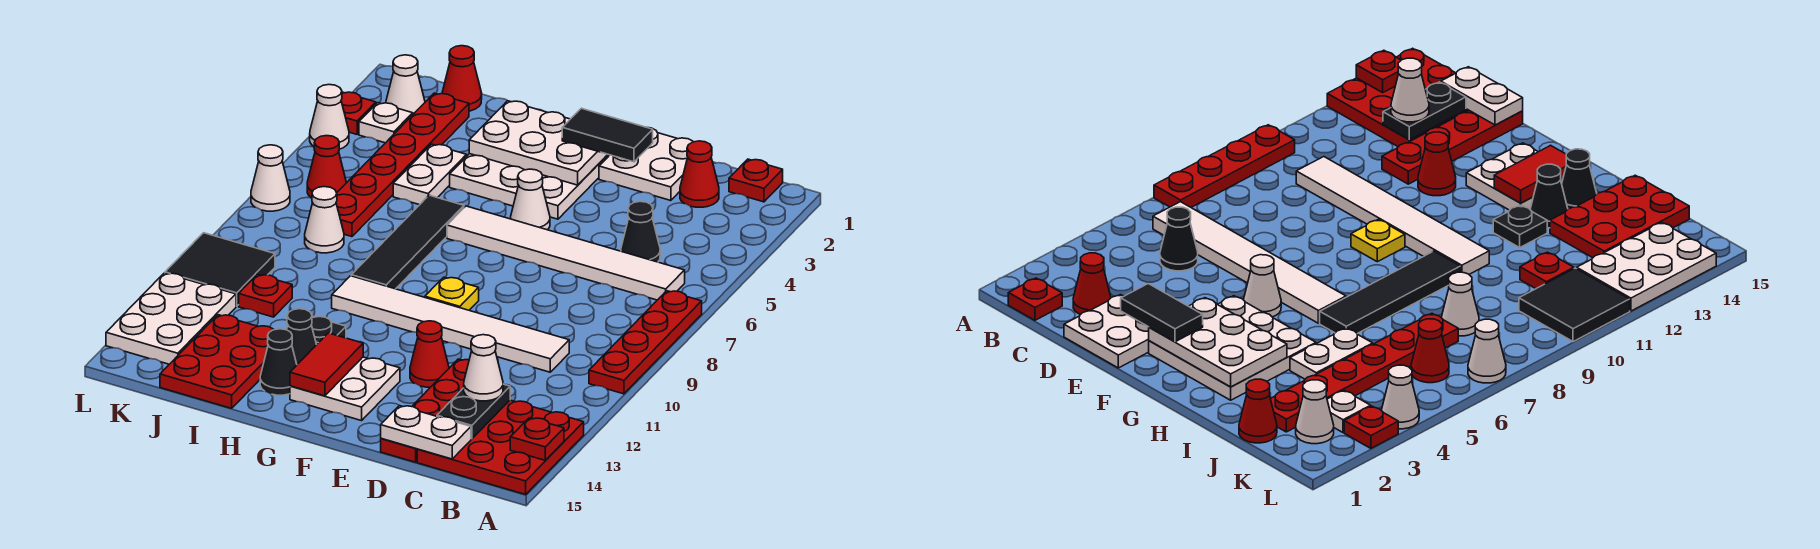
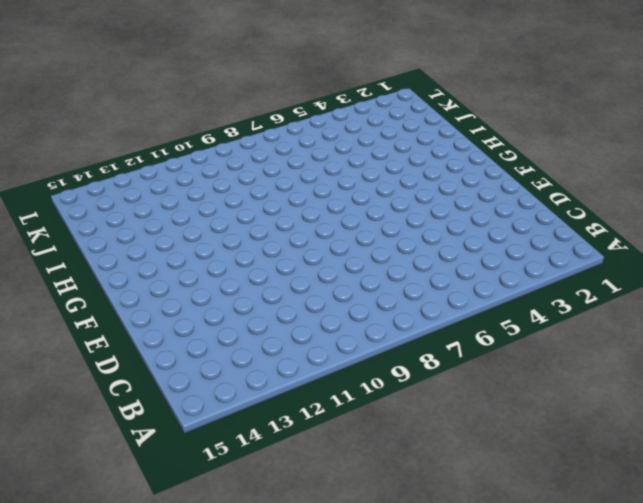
none -> red 1x4 plate [589,291,702,394]
none -> red 3x3 plate [417,400,584,494]
none -> red 1x1 plate [729,159,783,202]
none -> white 1x6 tile [447,206,685,300]

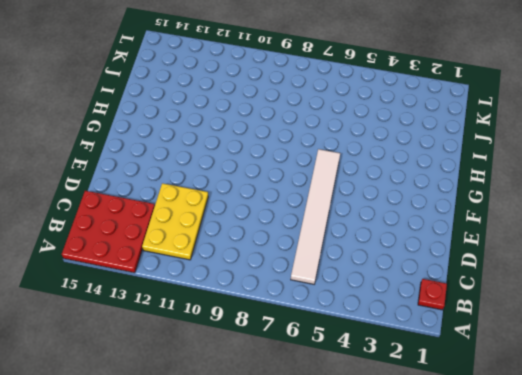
yellow 2x3 plate [142,183,208,260] -> red 1x4 plate [381,359,469,462]
none -> red 1x4 plate [589,291,702,394]
none -> red 1x1 cone [680,141,719,207]
none -> black 1x1 cone [621,201,660,262]
none -> white 1x6 tile [332,276,569,372]

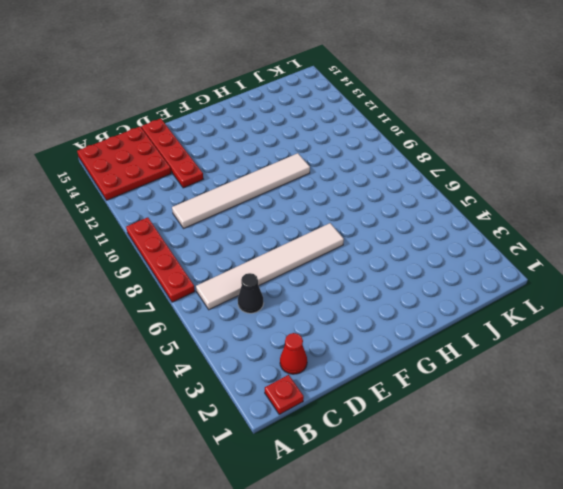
none -> white 2x2 plate [599,128,693,201]
none -> red 1x1 cone [410,321,449,387]
none -> white 3x3 plate [450,154,609,219]
none -> white 1x1 cone [511,169,550,230]

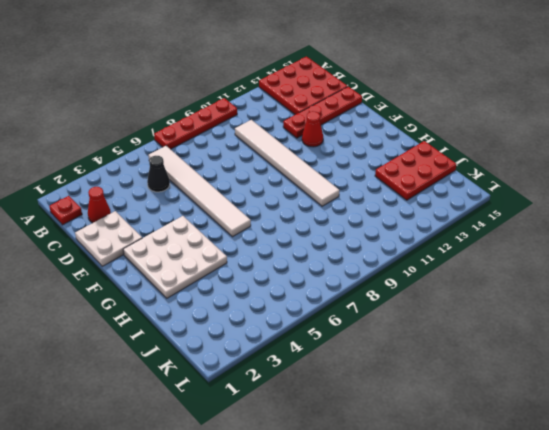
none -> white 1x1 cone [511,169,550,230]
none -> yellow 1x1 plate [425,277,479,310]
none -> white 2x2 plate [290,357,400,421]
none -> black 1x4 tile [351,195,464,289]

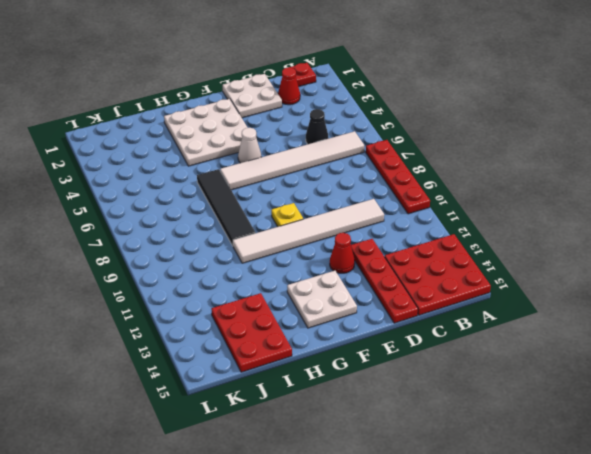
none -> black 1x1 plate [311,316,346,345]
none -> black 1x1 cone [287,309,316,364]
none -> black 1x1 cone [260,329,297,395]
none -> white 1x2 plate [393,144,467,205]

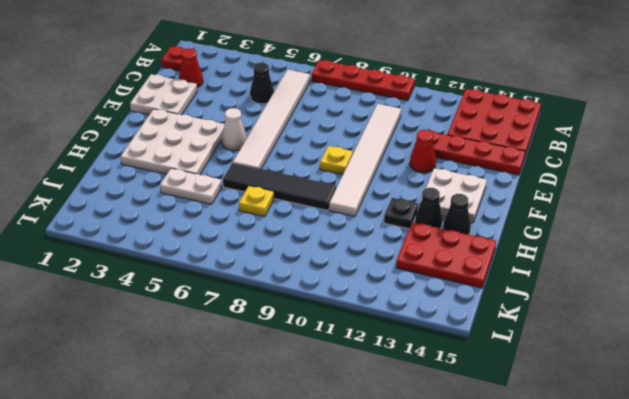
yellow 1x1 plate [239,186,274,217] -> none
none -> red 1x1 cone [442,46,482,111]
none -> red 1x6 plate [336,93,469,237]
none -> white 1x1 cone [305,187,344,253]
none -> red 1x1 plate [239,274,292,317]

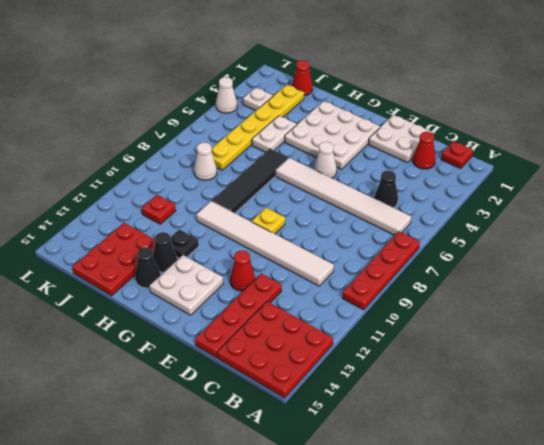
yellow 1x6 plate [211,85,304,170] -> red 1x6 plate [336,93,469,237]
none -> white 1x1 cone [386,55,425,114]
none -> red 1x1 cone [307,136,346,198]
none -> black 2x2 tile [165,233,275,306]
none -> white 2x3 plate [106,273,236,364]

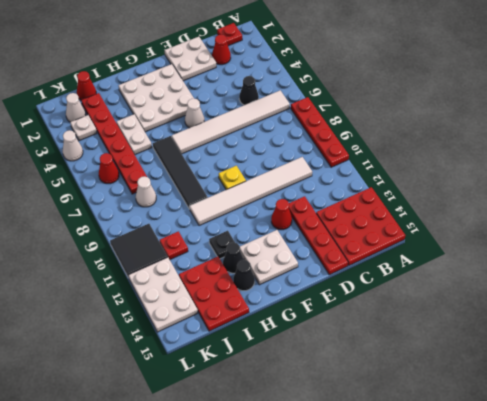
none -> red 1x1 plate [341,92,376,134]
none -> white 1x1 cone [251,145,290,211]
none -> red 1x1 plate [510,418,564,460]
none -> black 1x2 plate [437,384,510,439]

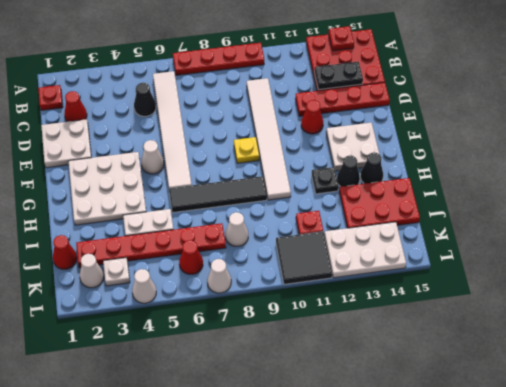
none -> red 1x1 plate [341,92,376,134]
none -> white 1x2 plate [381,406,471,459]
none -> white 2x3 plate [469,101,608,185]
none -> red 1x2 tile [290,333,363,396]

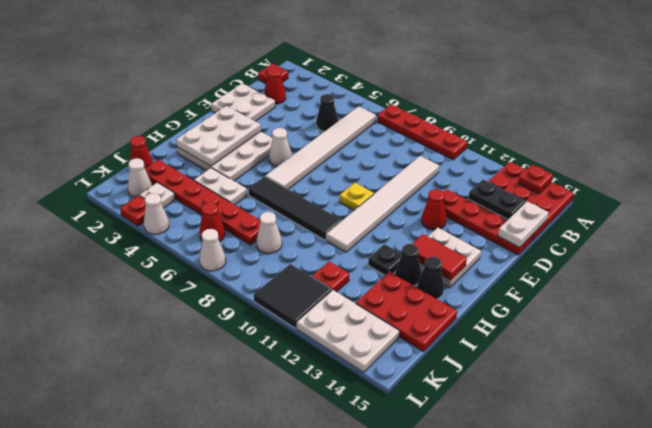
none -> white 1x1 cone [464,335,503,401]
none -> black 1x2 tile [562,108,653,162]

